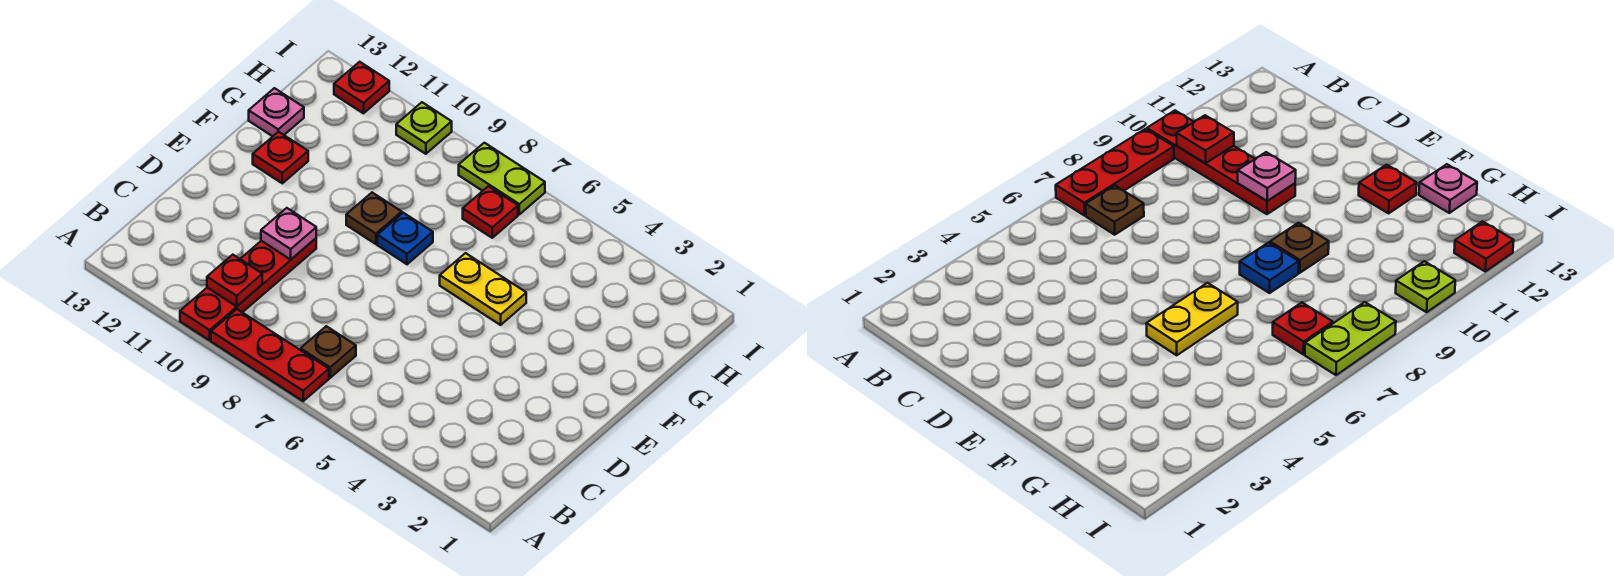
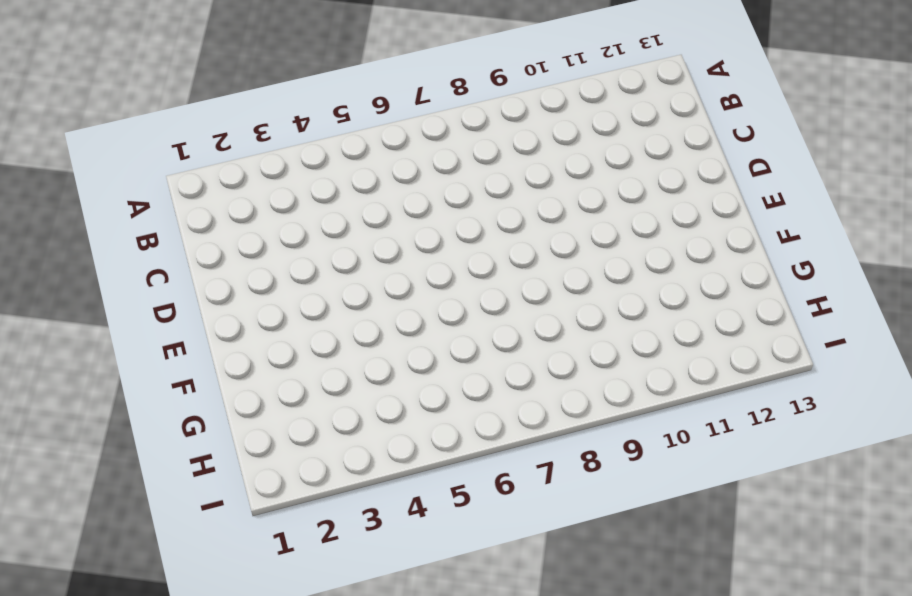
none -> red 1x3 plate [211,309,329,401]
none -> red 1x4 plate [180,239,316,340]
none -> brown 1x1 plate [301,326,356,378]

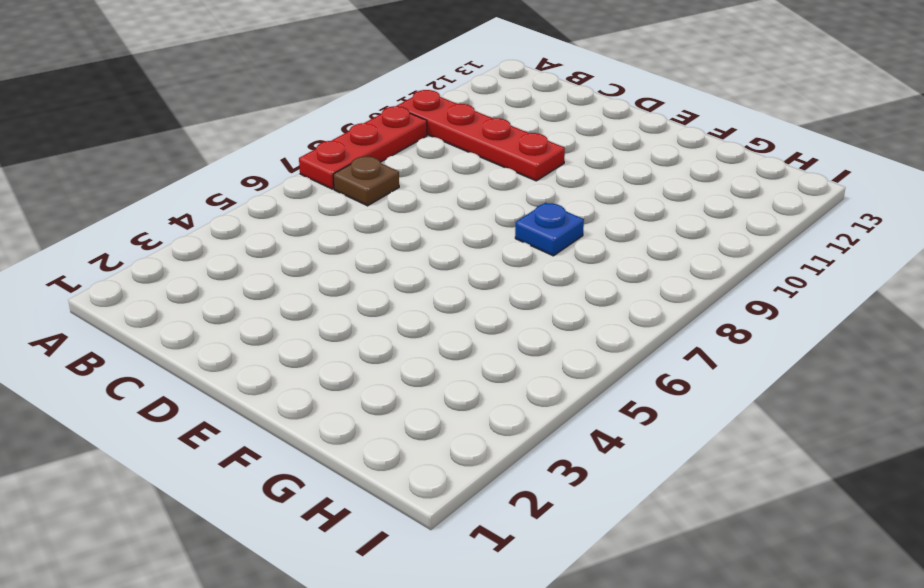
none -> yellow 1x2 plate [440,253,526,325]
none -> brown 1x1 plate [346,193,402,244]
none -> red 1x1 plate [253,132,308,183]

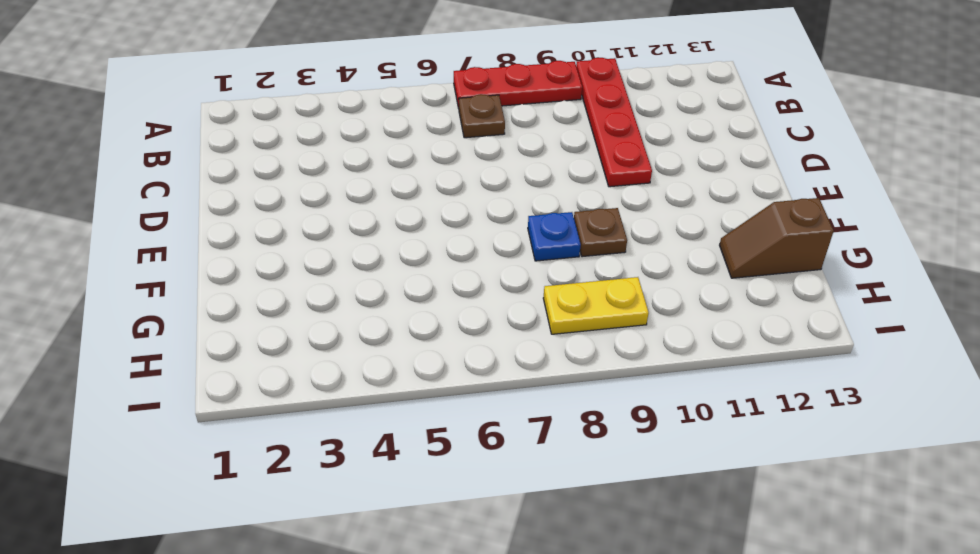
brown 1x2 slope [720,198,834,278] -> pink 1x1 plate [249,88,304,136]
yellow 1x2 plate [543,277,649,334] -> yellow 1x2 plate moved to [440,253,526,325]
none -> red 1x1 plate [253,132,308,183]
none -> red 1x1 plate [463,186,518,238]
none -> lime 1x2 plate [459,143,545,214]

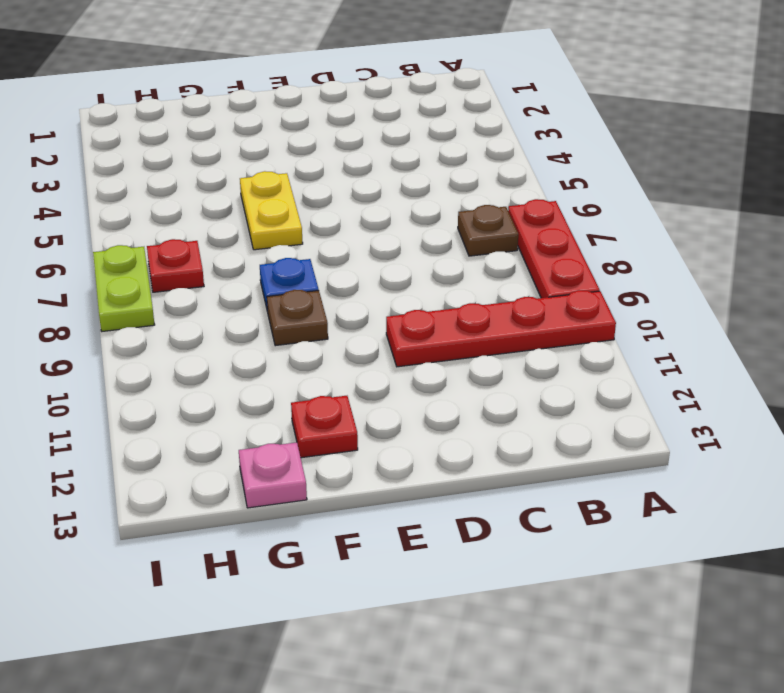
none -> lime 1x1 plate [396,102,452,154]
none -> red 1x1 plate [334,62,389,113]
none -> red 1x1 plate [207,255,262,306]

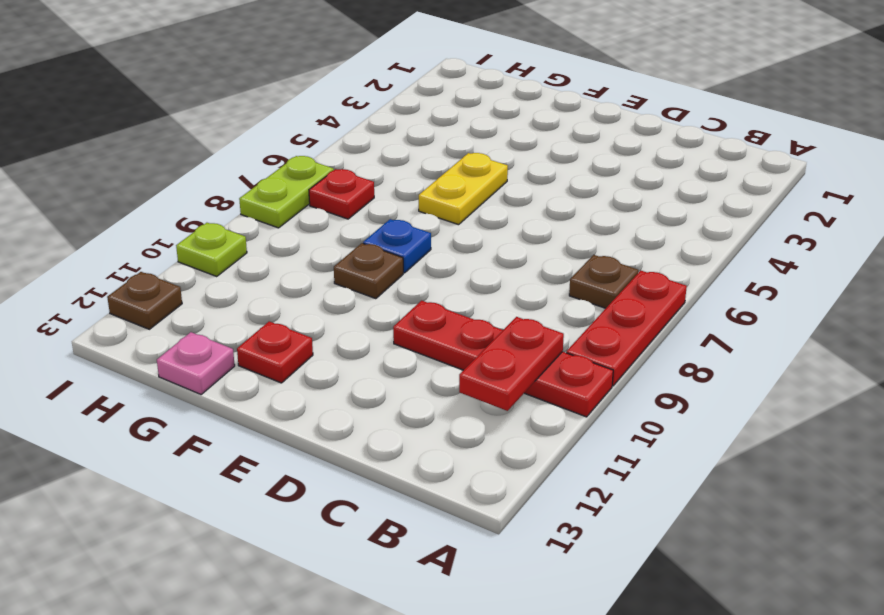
red 1x2 plate [459,317,564,411] -> red 1x1 plate [207,255,262,306]
brown 1x1 plate [107,272,182,329] -> red 1x1 plate [334,62,389,113]
none -> pink 1x1 plate [261,208,316,259]

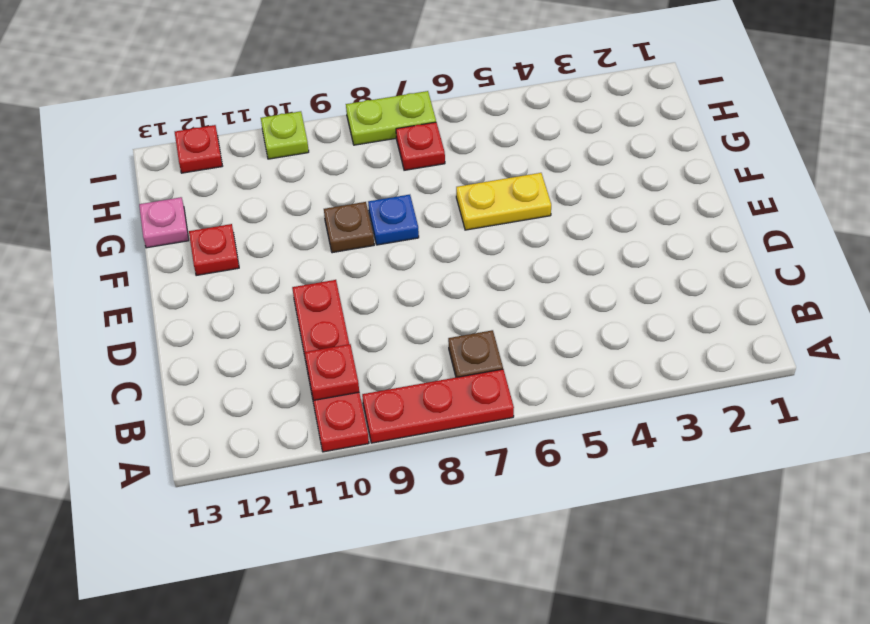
none -> pink 1x1 plate [261,208,316,259]

